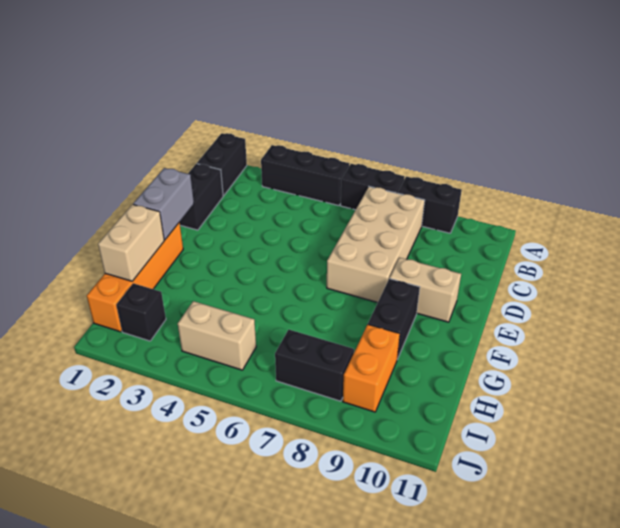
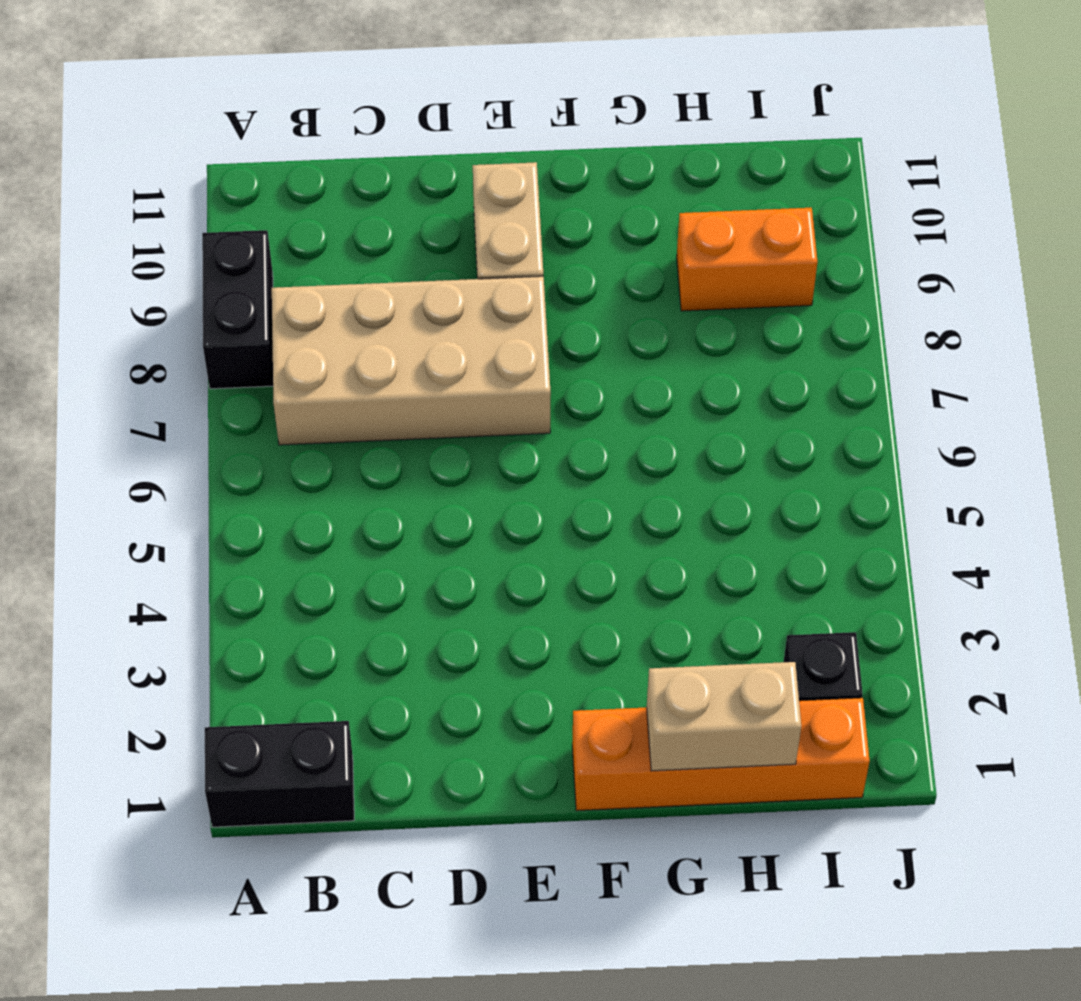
none -> black 1x3 brick [261,145,350,206]
none -> black 1x2 brick [341,164,405,210]
none -> black 1x2 brick [180,164,223,230]

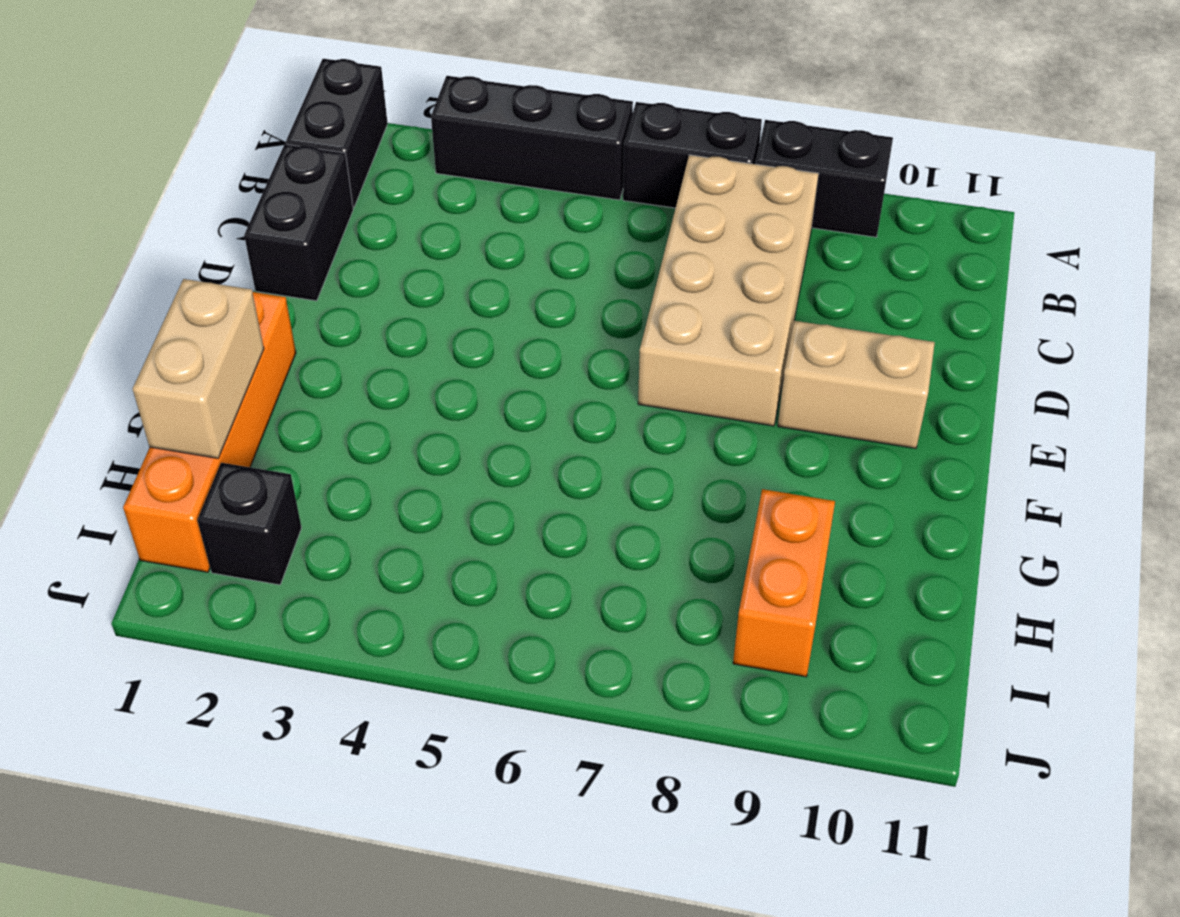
none -> black 1x2 brick [368,279,420,359]
none -> tan 1x2 brick [178,301,256,370]
none -> black 1x2 brick [275,330,354,401]

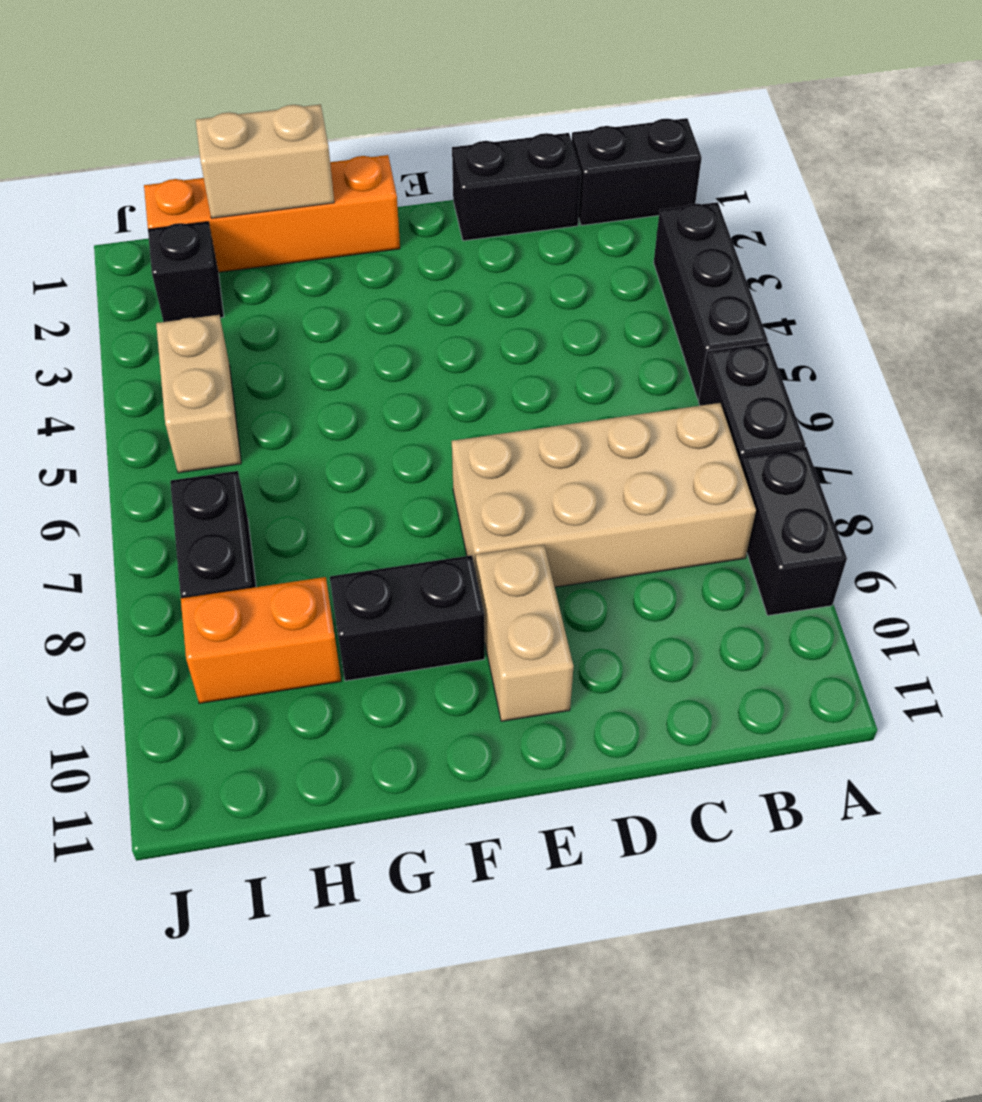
none -> grey 1x2 brick [133,168,194,240]

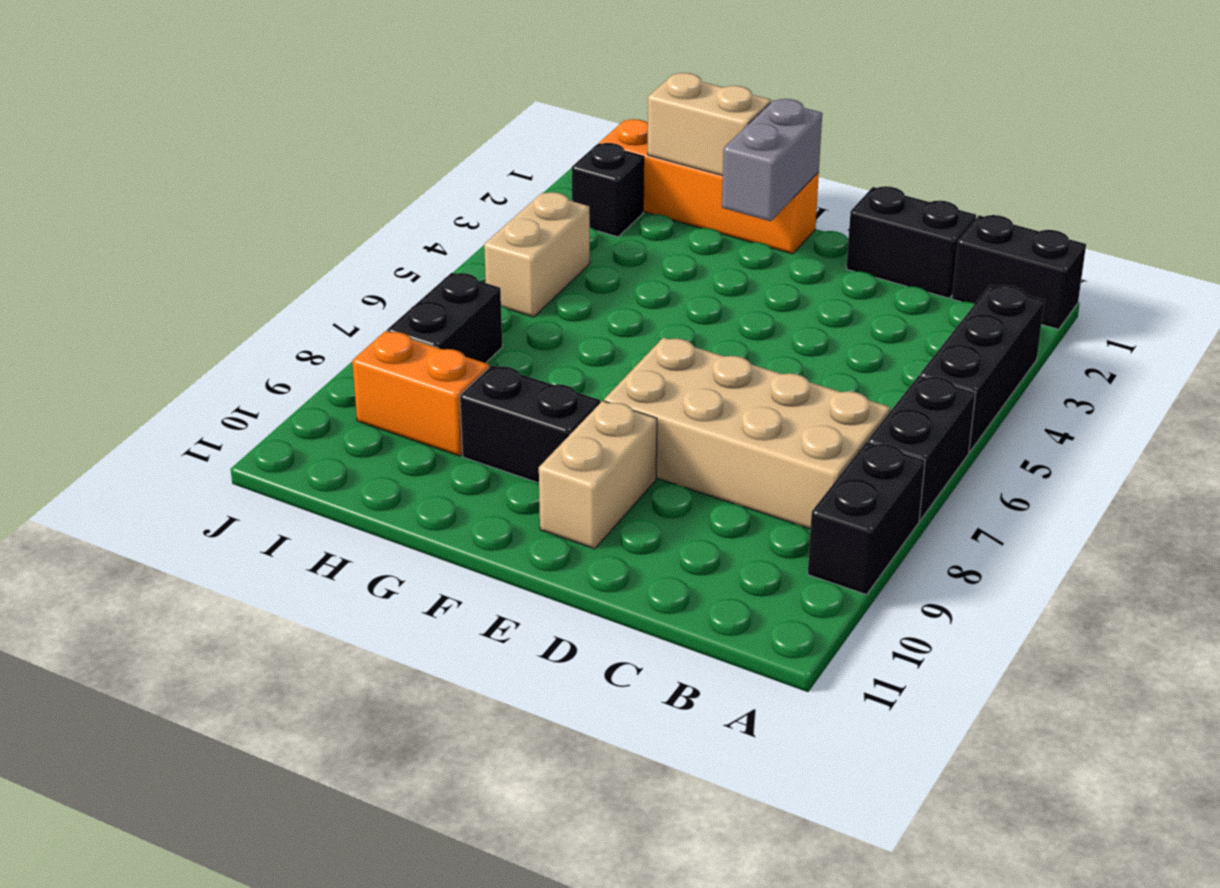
grey 1x2 brick [722,99,822,221] -> grey 1x2 brick turned to [133,168,194,240]

